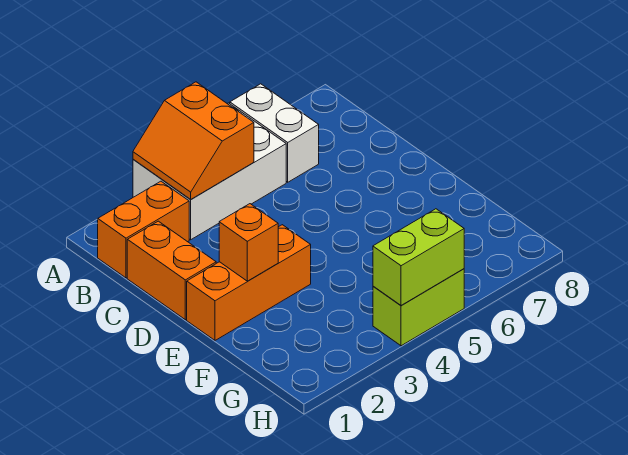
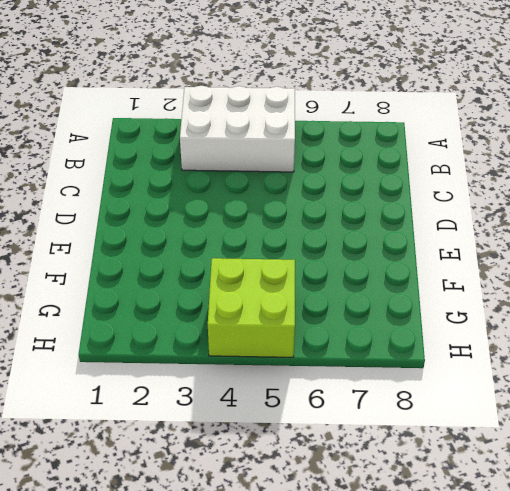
lime 2x2 brick [208,258,295,357] -> lime 1x2 brick [373,269,464,346]
none -> white 1x2 brick [230,84,319,182]
none -> orange 1x2 brick [98,181,189,278]

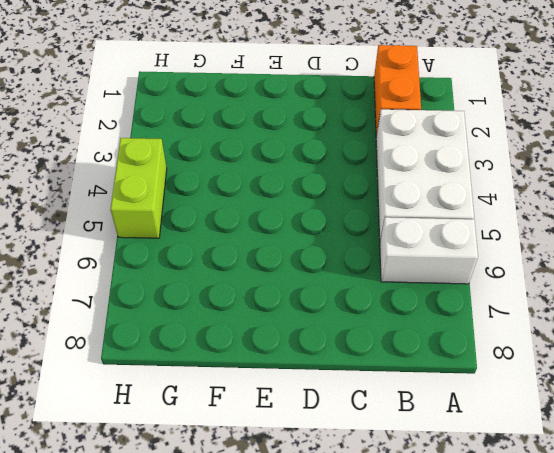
none -> orange 1x2 brick [127,221,216,320]
none -> orange 1x3 brick [187,225,311,340]

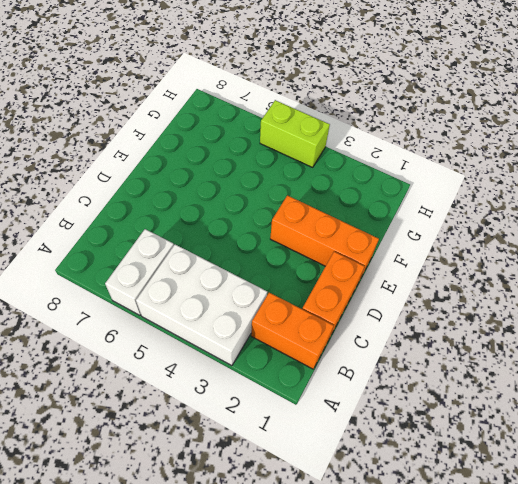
none -> orange 2x2 slope [133,82,254,199]
none -> orange 1x1 brick [219,204,278,281]

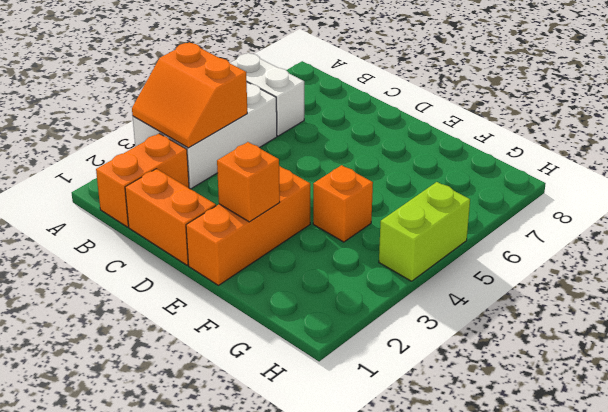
orange 1x1 brick [313,165,373,242] -> none
none -> lime 1x2 brick [373,209,464,305]

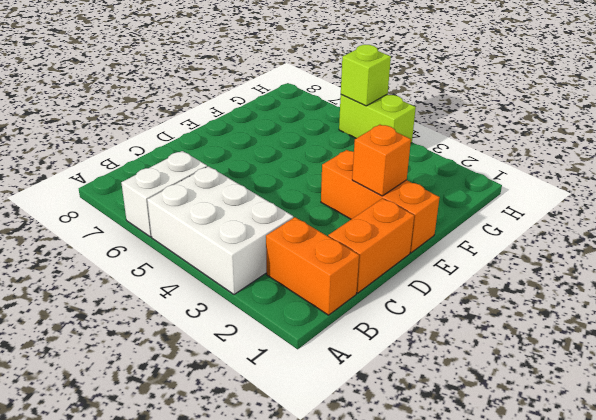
lime 1x1 brick [341,45,391,106] -> lime 1x2 brick [373,209,464,305]
none -> orange 2x2 slope [133,82,254,199]

